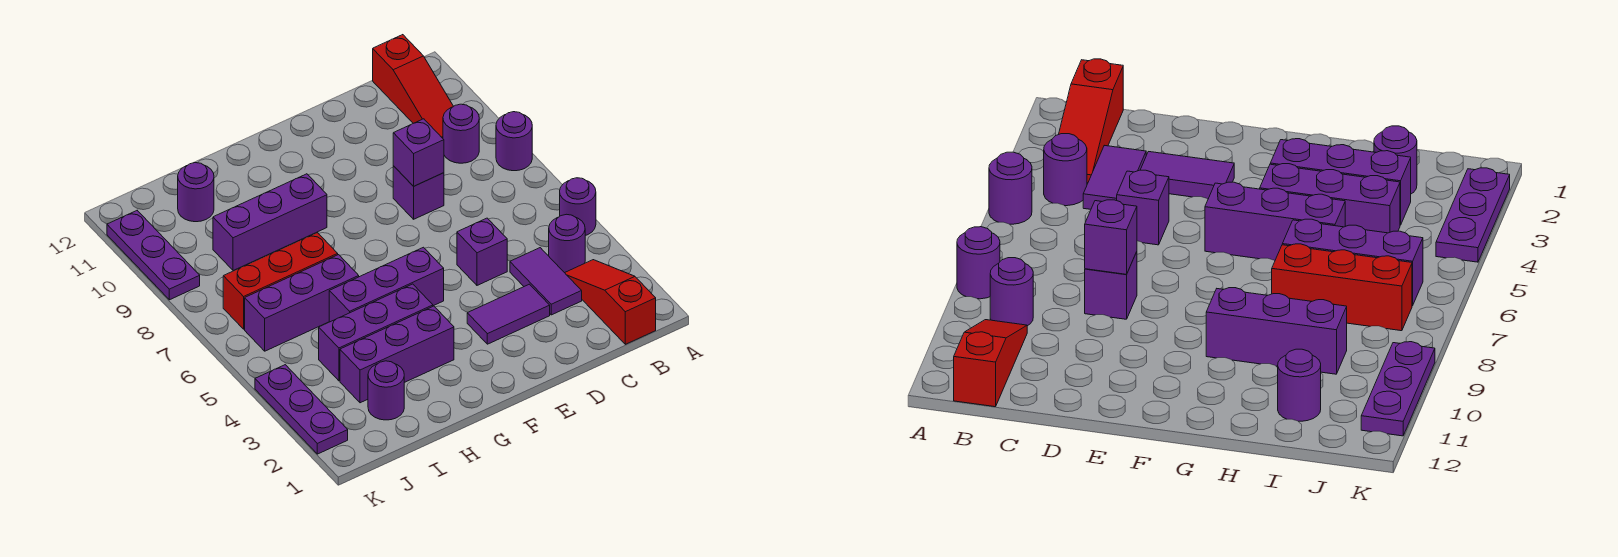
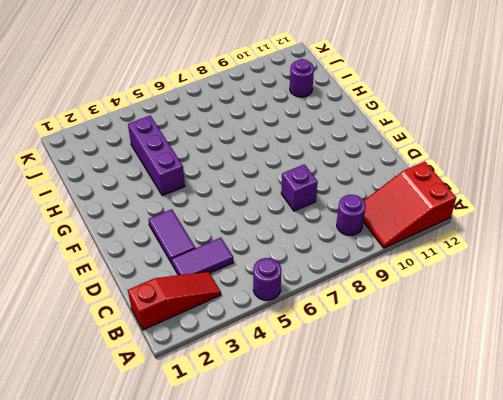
red 2x3 slope [363,162,456,248] -> red 1x3 slope [373,35,454,138]
none -> purple 1x1 round brick [496,112,532,171]
none -> purple 1x1 round brick [549,214,585,273]
none -> purple 1x1 brick [457,218,507,285]

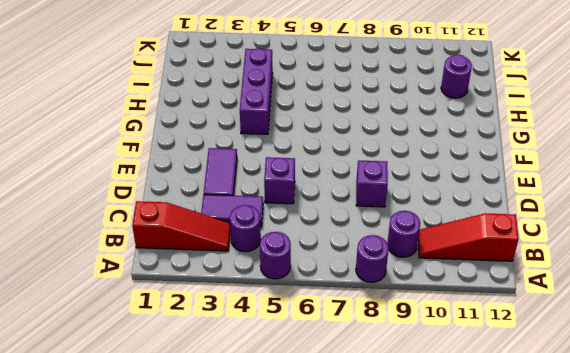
none -> purple 1x3 brick [329,247,444,322]
none -> purple 1x3 brick [340,306,454,403]
none -> purple 1x3 brick [213,174,327,271]

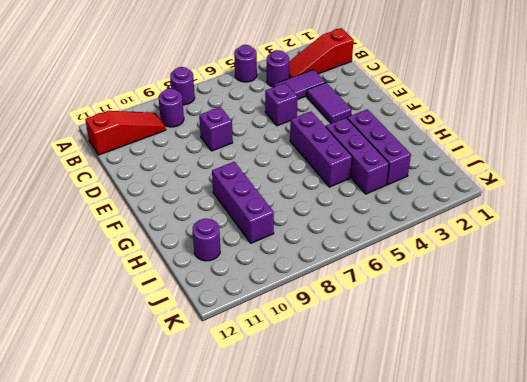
none -> purple 1x3 brick [245,255,359,351]
none -> red 1x3 brick [223,233,338,329]
none -> purple 1x1 round brick [368,361,404,420]

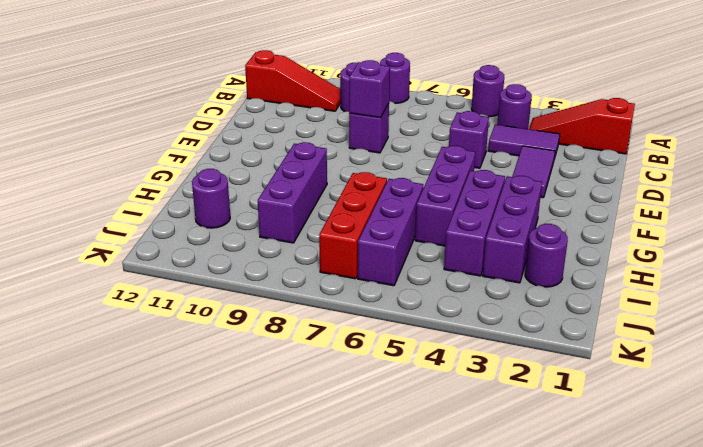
none -> purple 1x3 plate [255,365,348,454]
none -> purple 1x3 plate [107,211,200,300]

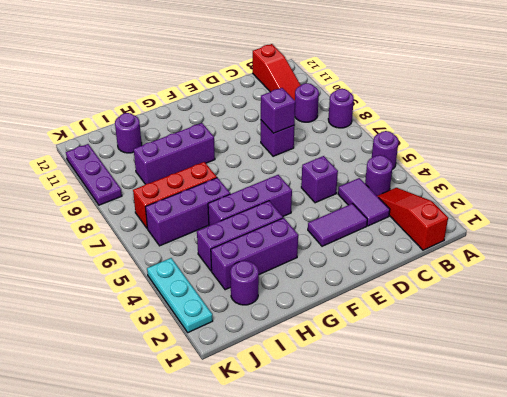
cyan 1x3 plate [147,258,213,332] -> purple 1x3 plate [255,365,348,454]

